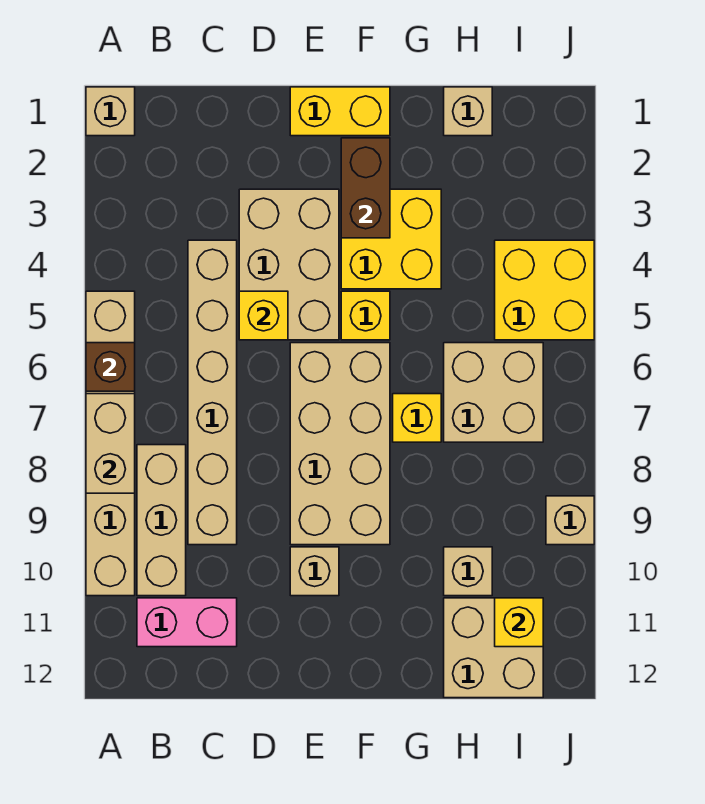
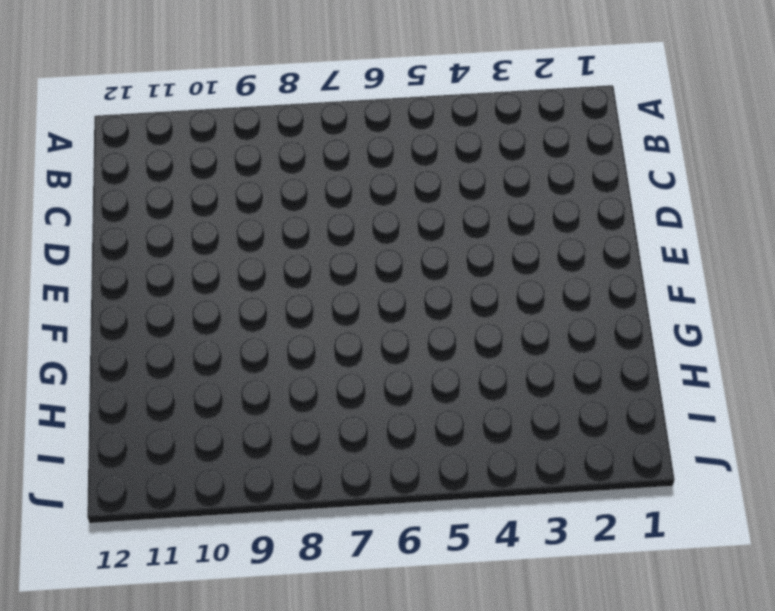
none -> tan 1x1 brick [86,87,135,136]
none -> tan 1x6 brick [86,291,135,596]
none -> tan 1x3 brick [137,445,186,596]

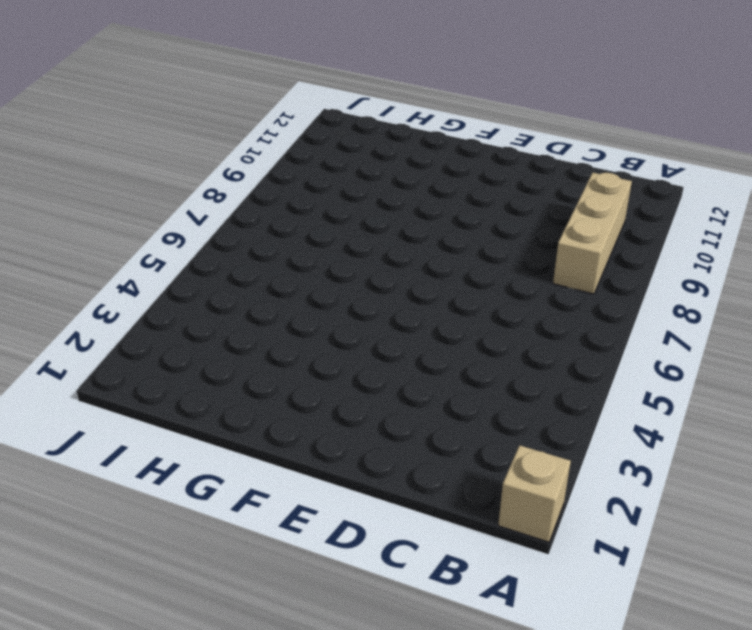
none -> tan 1x6 brick [86,291,135,596]
none -> pink 1x2 brick [137,598,237,647]
none -> tan 1x6 brick [188,240,237,545]

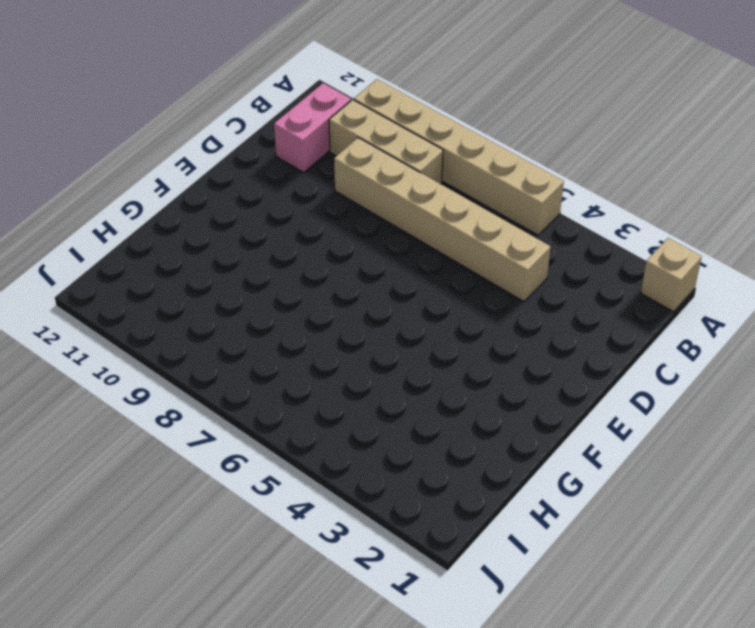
none -> tan 2x3 brick [239,189,339,340]
none -> yellow 1x2 brick [290,87,390,136]
none -> tan 2x4 brick [290,343,390,545]

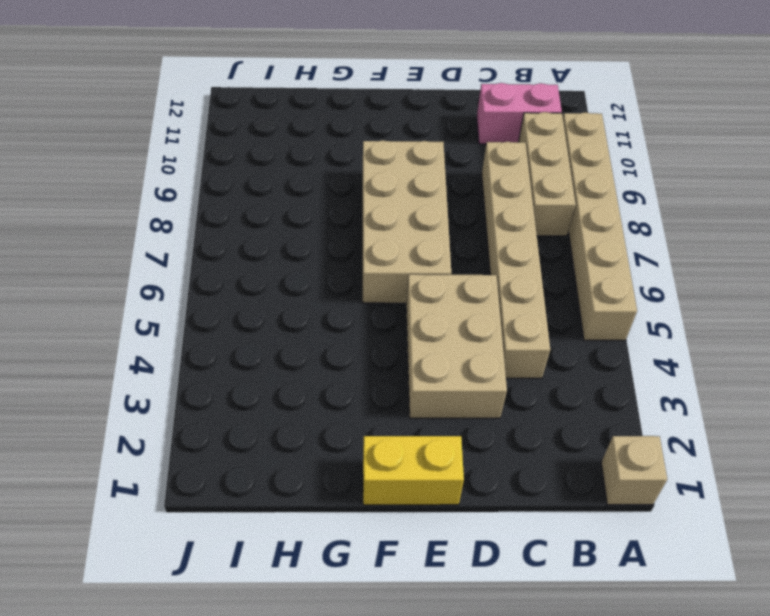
none -> tan 1x1 brick [290,547,339,596]
none -> yellow 2x2 brick [341,189,441,289]
none -> yellow 1x1 brick [341,291,390,340]

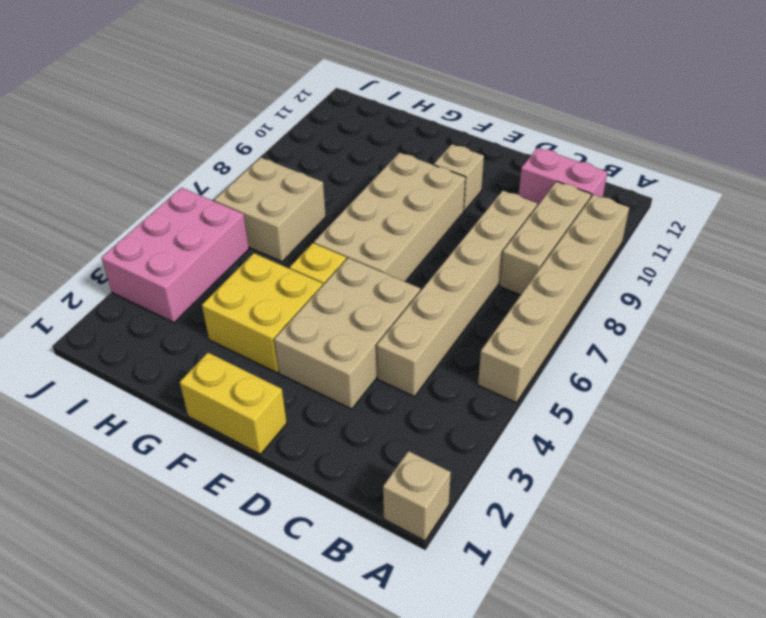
pink 2x3 brick [102,188,249,323] -> yellow 2x2 brick [495,240,594,340]
none -> yellow 1x1 brick [393,394,441,442]
none -> tan 1x1 brick [444,87,492,136]
none -> tan 1x1 brick [444,547,492,596]

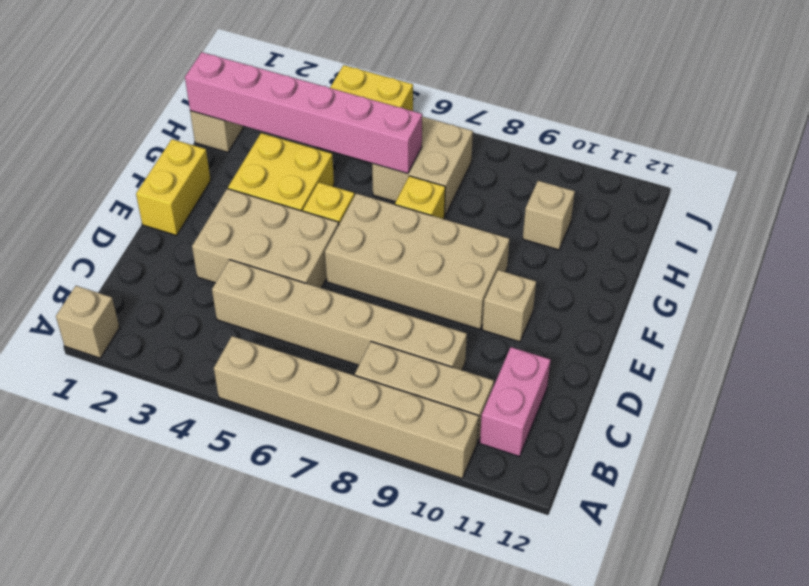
pink 1x6 brick [185,52,422,174] -> none
none -> tan 2x2 brick [444,598,543,698]
none -> tan 1x1 brick [546,496,594,545]
none -> brown 1x1 brick [86,343,135,391]

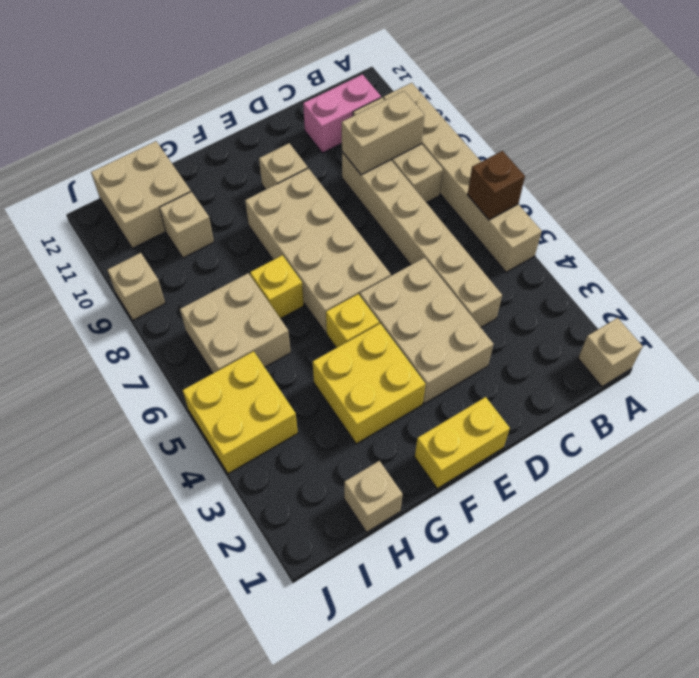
tan 1x2 brick [342,91,424,175] -> tan 1x2 brick turned to [86,394,135,493]
none -> yellow 1x1 brick [239,291,288,340]
none -> brown 1x2 brick [341,138,390,238]
none -> yellow 1x1 brick [495,598,543,647]

